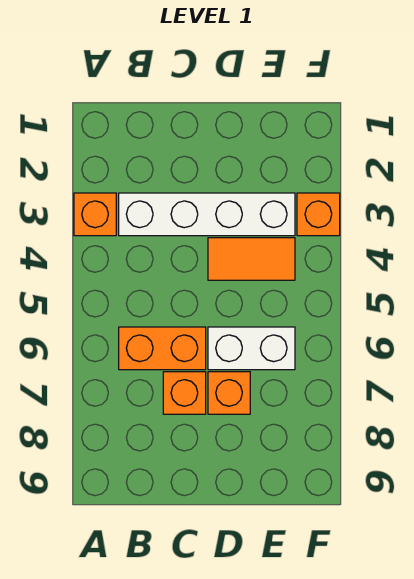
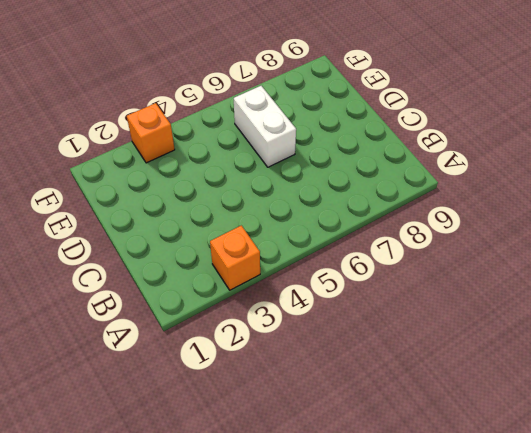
none -> white 1x4 brick [119,193,295,236]
none -> orange 1x2 brick [119,327,206,370]

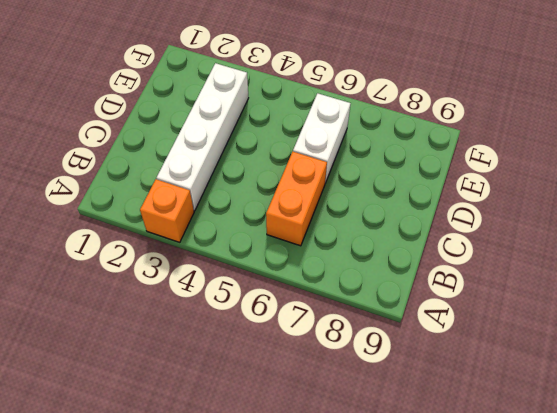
none -> orange 1x1 brick [163,372,206,414]
none -> orange 1x2 tile [208,238,295,280]

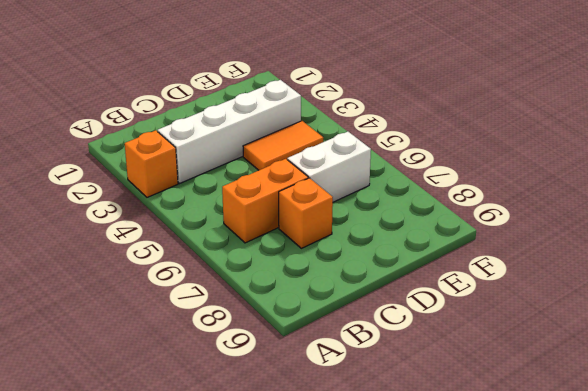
none -> orange 1x1 brick [208,372,250,414]
none -> orange 1x1 brick [297,193,340,236]

